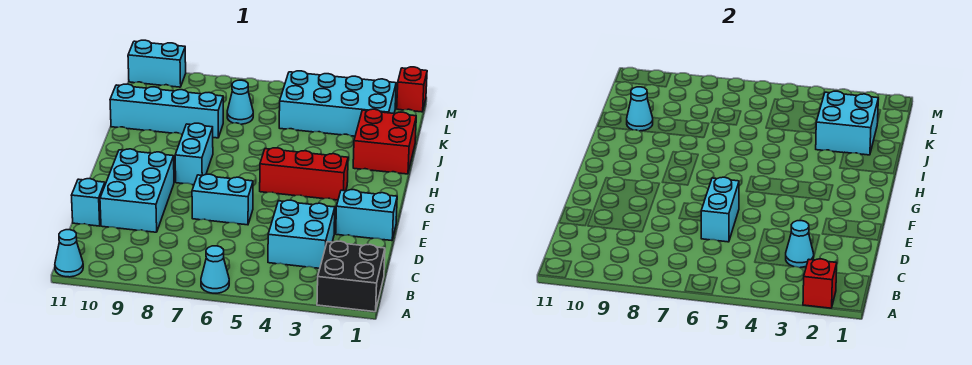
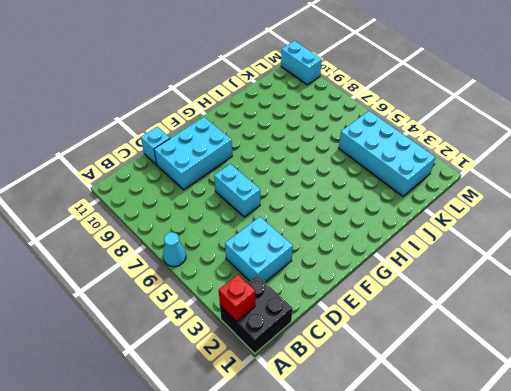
none -> cyan 1x1 cone [55,230,83,277]
none -> cyan 1x2 brick [336,190,397,241]
none -> red 1x3 brick [260,148,348,200]

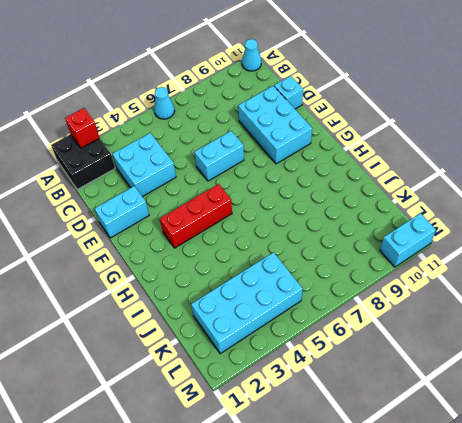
none -> cyan 1x2 brick [175,123,213,185]
none -> red 2x2 brick [353,109,416,174]
none -> cyan 1x4 brick [110,84,223,138]

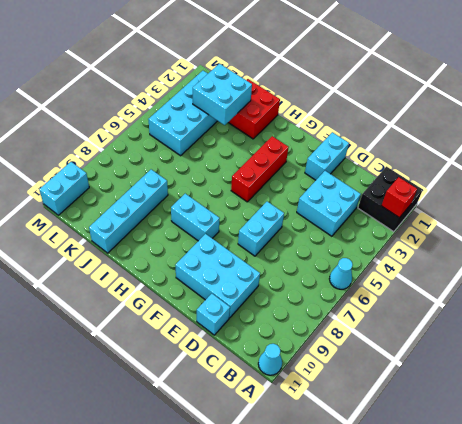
none -> cyan 1x1 cone [227,80,253,124]
none -> red 1x1 brick [397,67,427,112]
none -> cyan 1x1 cone [786,220,814,268]

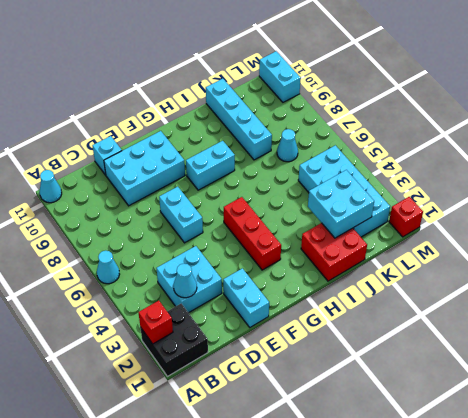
none -> cyan 1x2 brick [701,177,739,242]
none -> cyan 1x1 cone [627,87,653,131]

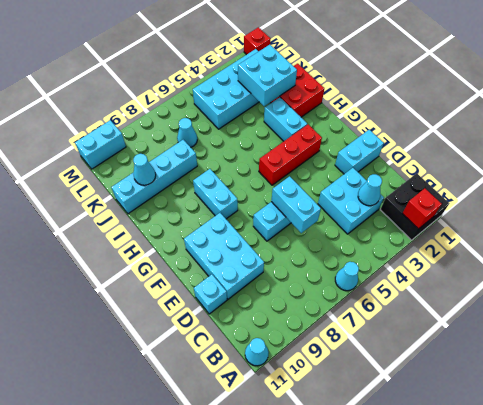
cyan 1x2 brick [264,97,307,141] -> none

